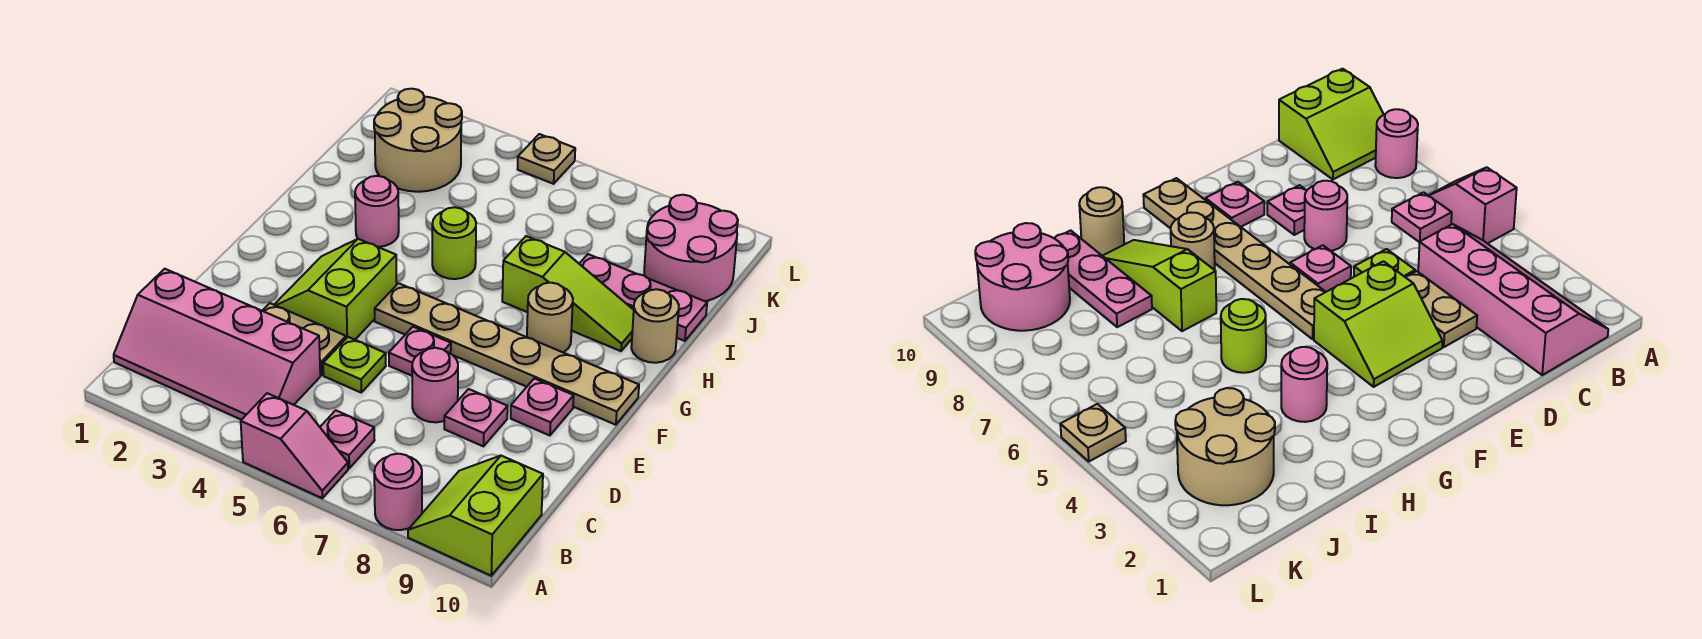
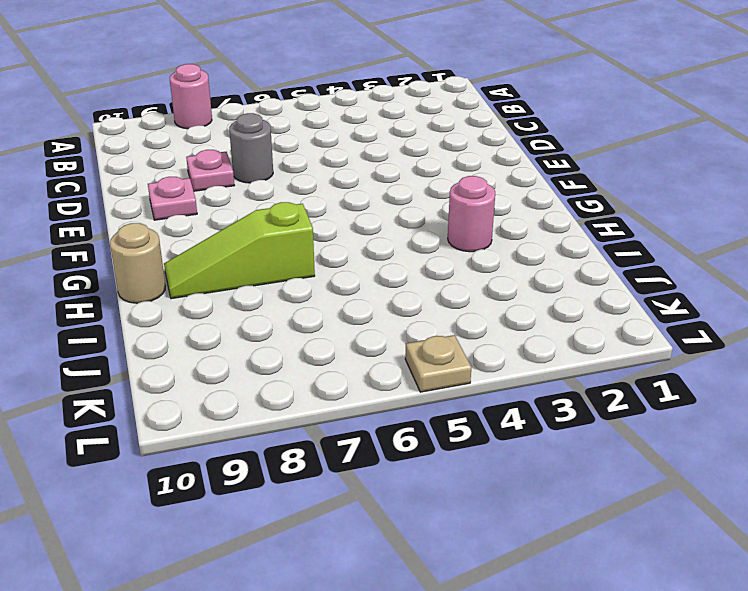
grey 1x1 round brick [229,113,273,183] -> pink 1x1 round brick [412,348,458,422]
none -> pink 1x2 slope [241,393,348,498]
none -> lime 2x2 slope [408,456,543,576]
none -> pink 2x4 slope [114,269,320,420]

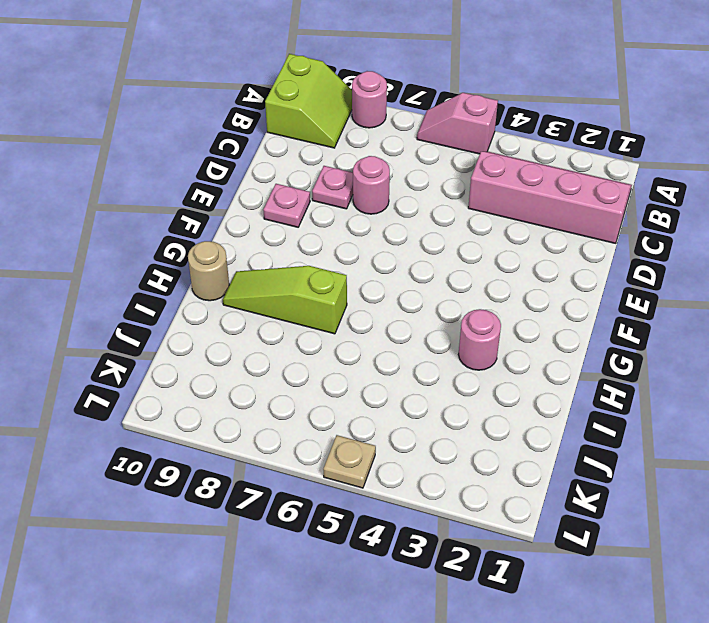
none -> pink 1x1 plate [320,410,375,468]
none -> tan 1x2 plate [262,303,346,375]
none -> lime 1x1 plate [323,337,386,392]

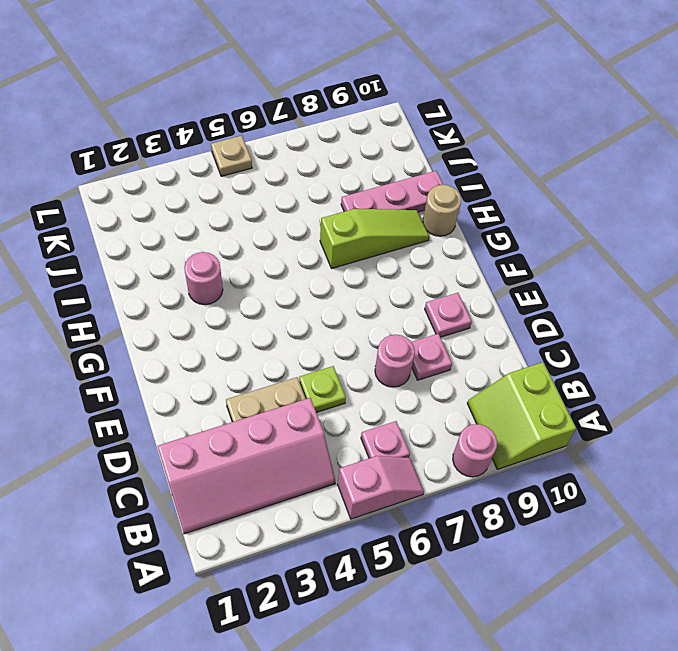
none -> lime 2x2 slope [274,239,397,340]
none -> pink 1x1 plate [389,327,451,376]
none -> tan 1x6 plate [375,283,639,425]

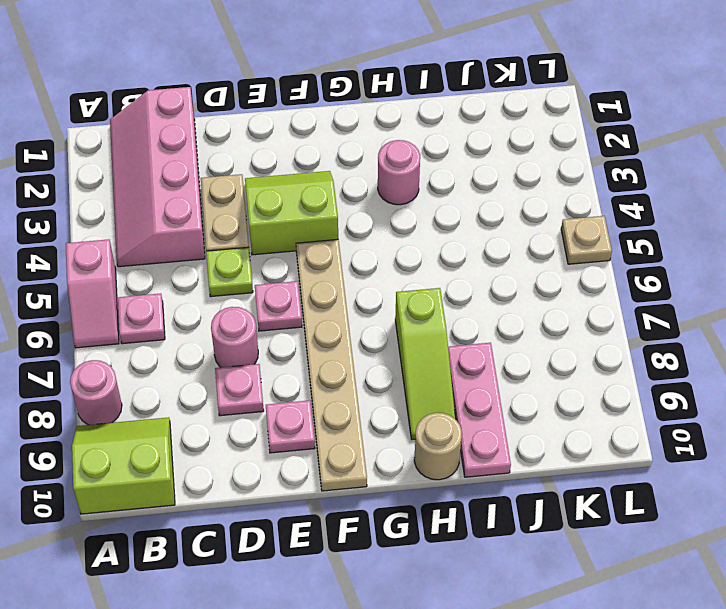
none -> tan 1x1 round brick [527,283,573,352]
none -> lime 1x1 round brick [432,207,476,279]
none -> tan 2x2 round brick [374,89,462,192]

